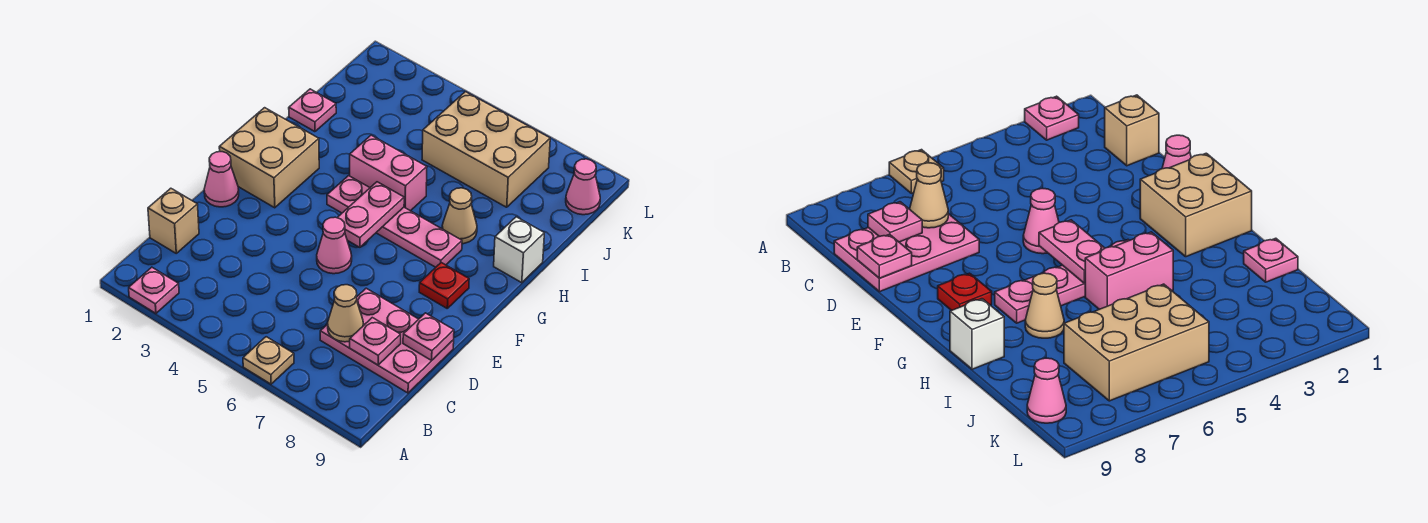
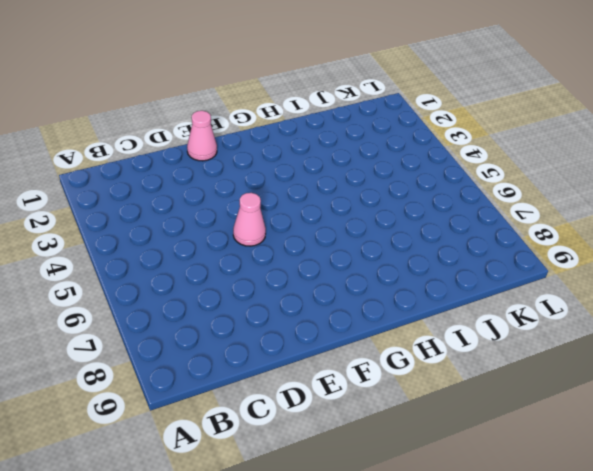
none -> pink 1x1 plate [129,267,179,313]
none -> tan 1x1 plate [243,337,294,384]
none -> tan 1x1 brick [148,188,199,253]

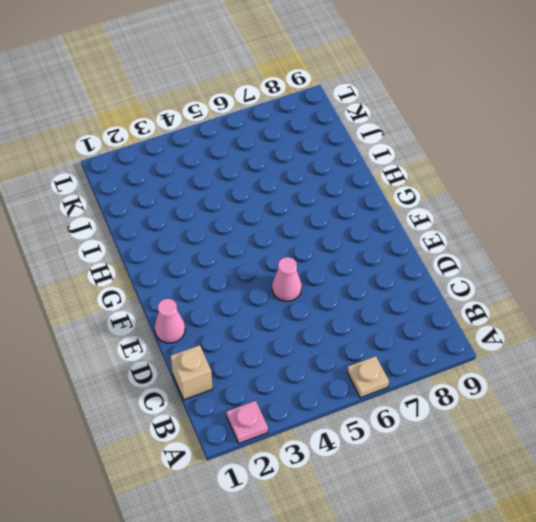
none -> pink 2x3 plate [320,288,454,393]
none -> tan 2x2 brick [219,108,319,208]
none -> red 1x1 plate [419,263,469,308]

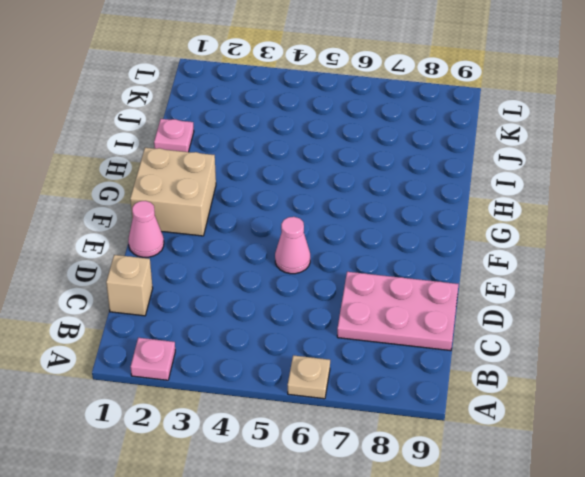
none -> red 1x1 plate [419,263,469,308]
none -> pink 1x4 plate [327,176,462,267]
none -> pink 1x2 brick [350,135,427,211]

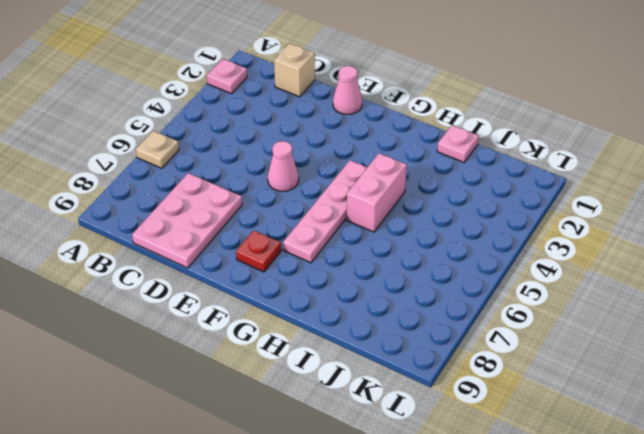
none -> tan 2x2 brick [219,108,319,208]
none -> tan 1x1 cone [442,188,477,244]
none -> white 1x1 brick [494,217,544,283]

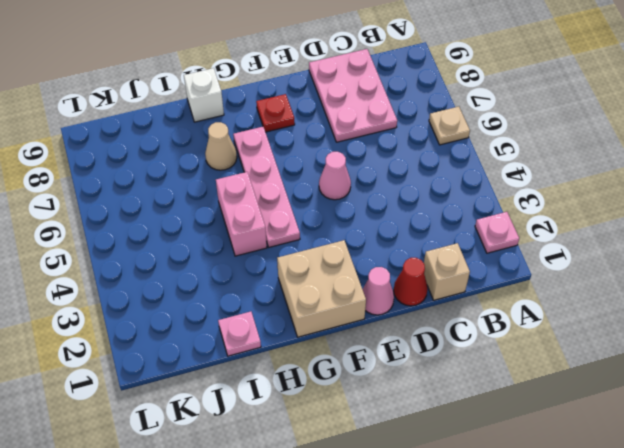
red 1x1 cone [394,258,428,306] -> none
none -> tan 2x3 brick [422,92,550,207]
none -> pink 1x1 cone [566,159,600,215]
none -> tan 1x1 cone [328,285,364,342]

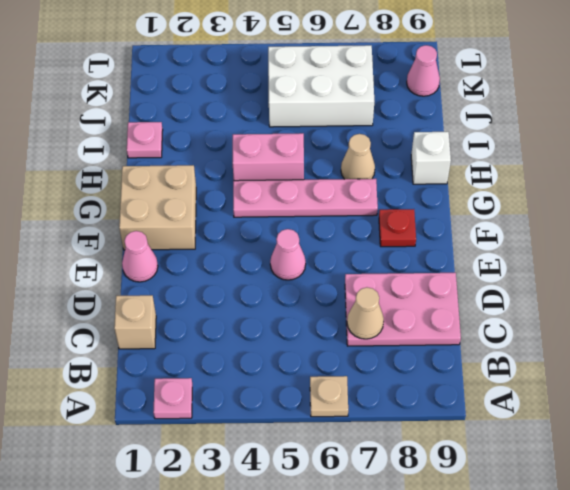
white 2x3 brick [268,45,374,127] -> tan 2x3 brick [422,92,550,207]
none -> pink 1x1 plate [350,318,401,365]
none -> pink 1x1 plate [403,313,454,361]
none -> pink 1x2 plate [337,182,404,247]

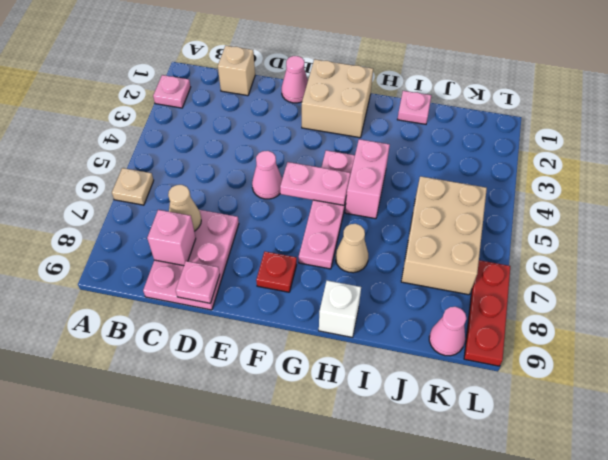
pink 1x1 brick [147,210,196,266] -> pink 1x1 plate [350,318,401,365]
red 1x3 plate [464,260,510,366] -> none

